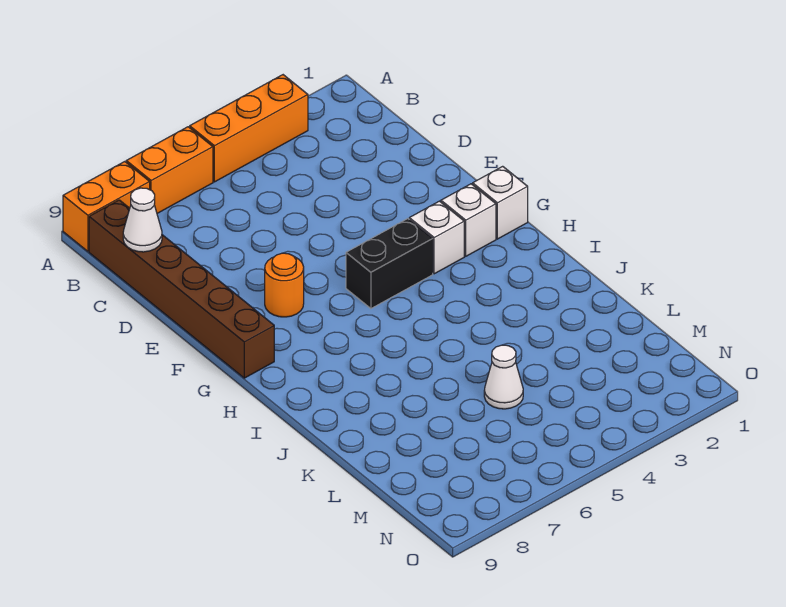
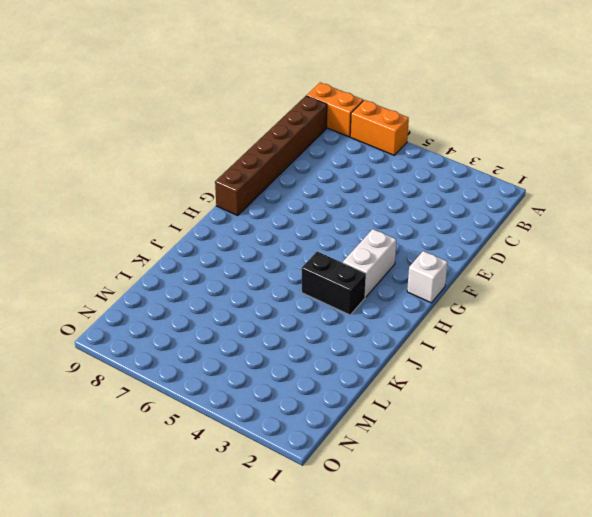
white 1x2 brick [343,229,396,297] -> white 1x1 brick [409,201,464,274]
black 1x2 brick [302,252,366,315] -> black 1x2 brick moved to [346,219,433,308]
none -> orange 1x3 brick [190,75,308,182]
none -> orange 1x1 round brick [265,253,304,317]

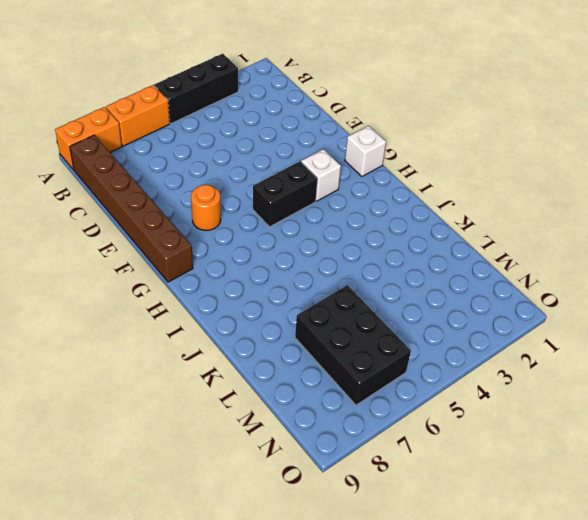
black 1x3 brick [155,54,238,124] -> orange 1x3 brick [190,75,308,182]
black 2x3 brick [295,285,411,405] -> none
none -> white 1x1 brick [441,184,496,256]
none -> white 1x1 cone [484,345,523,409]

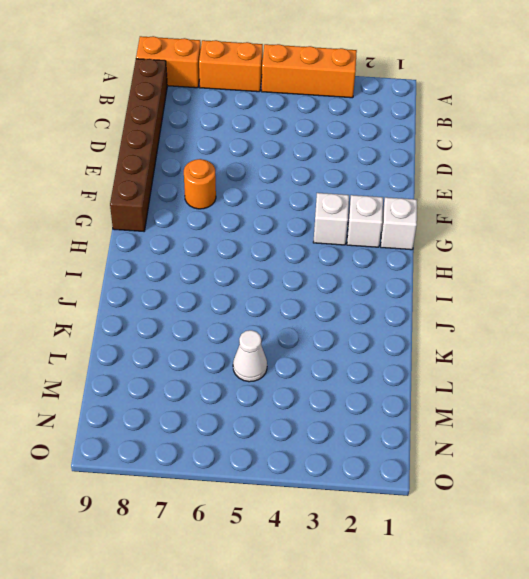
none -> black 1x2 brick [346,219,433,308]
none -> white 1x1 cone [123,188,162,252]

